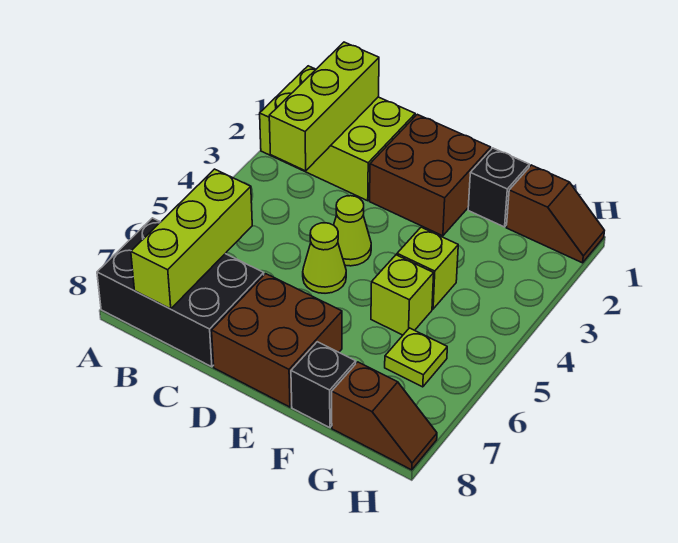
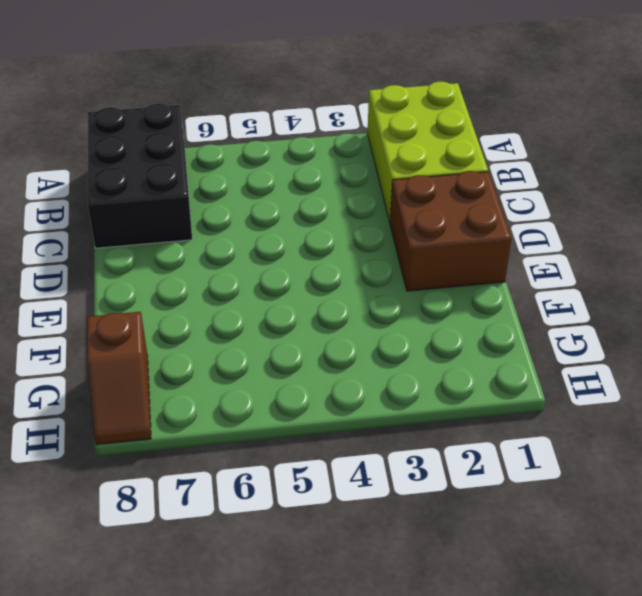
none -> lime 1x1 cone [334,196,371,266]
none -> lime 1x1 cone [303,223,346,293]
none -> brown 2x2 brick [212,274,342,407]

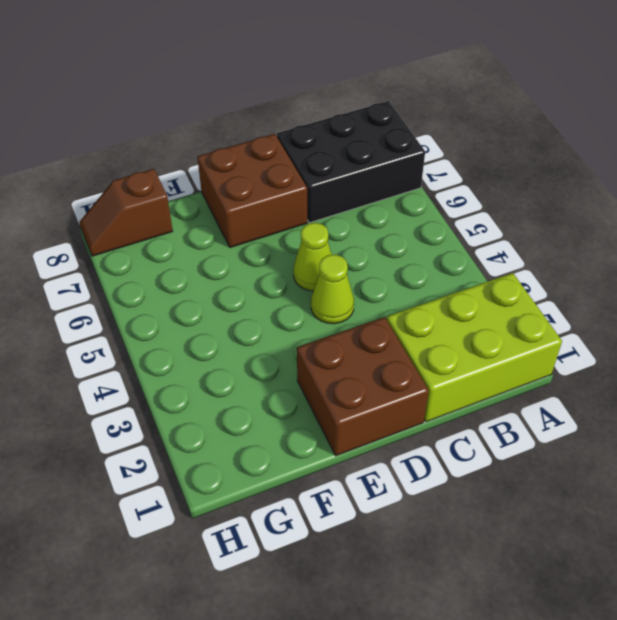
none -> black 1x1 brick [468,148,529,227]
none -> lime 1x1 brick [397,227,458,309]
none -> lime 1x1 brick [371,255,434,335]

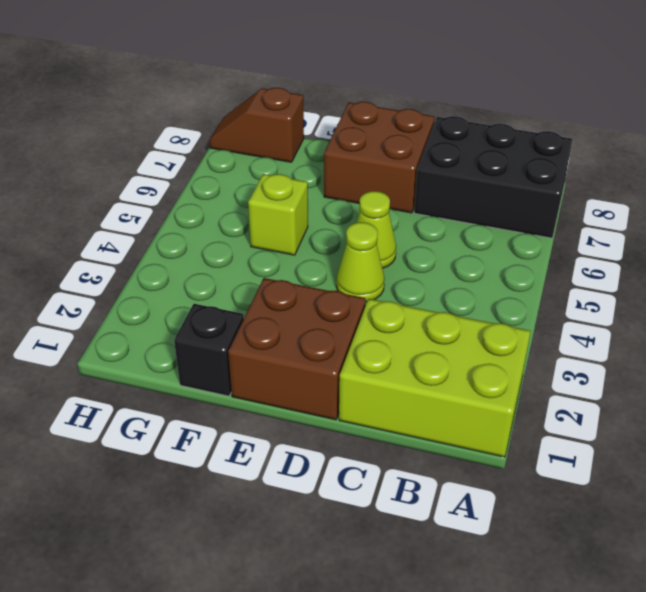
none -> lime 1x1 brick [397,227,458,309]
none -> black 1x1 brick [291,342,356,428]
none -> brown 1x2 slope [506,165,605,263]

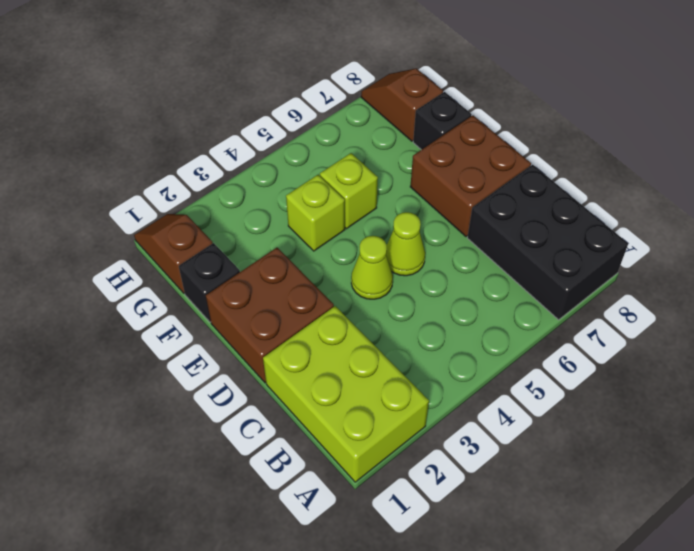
none -> lime 1x1 plate [385,328,447,387]
none -> lime 1x3 brick [269,42,379,171]
none -> lime 1x3 brick [131,169,252,309]

